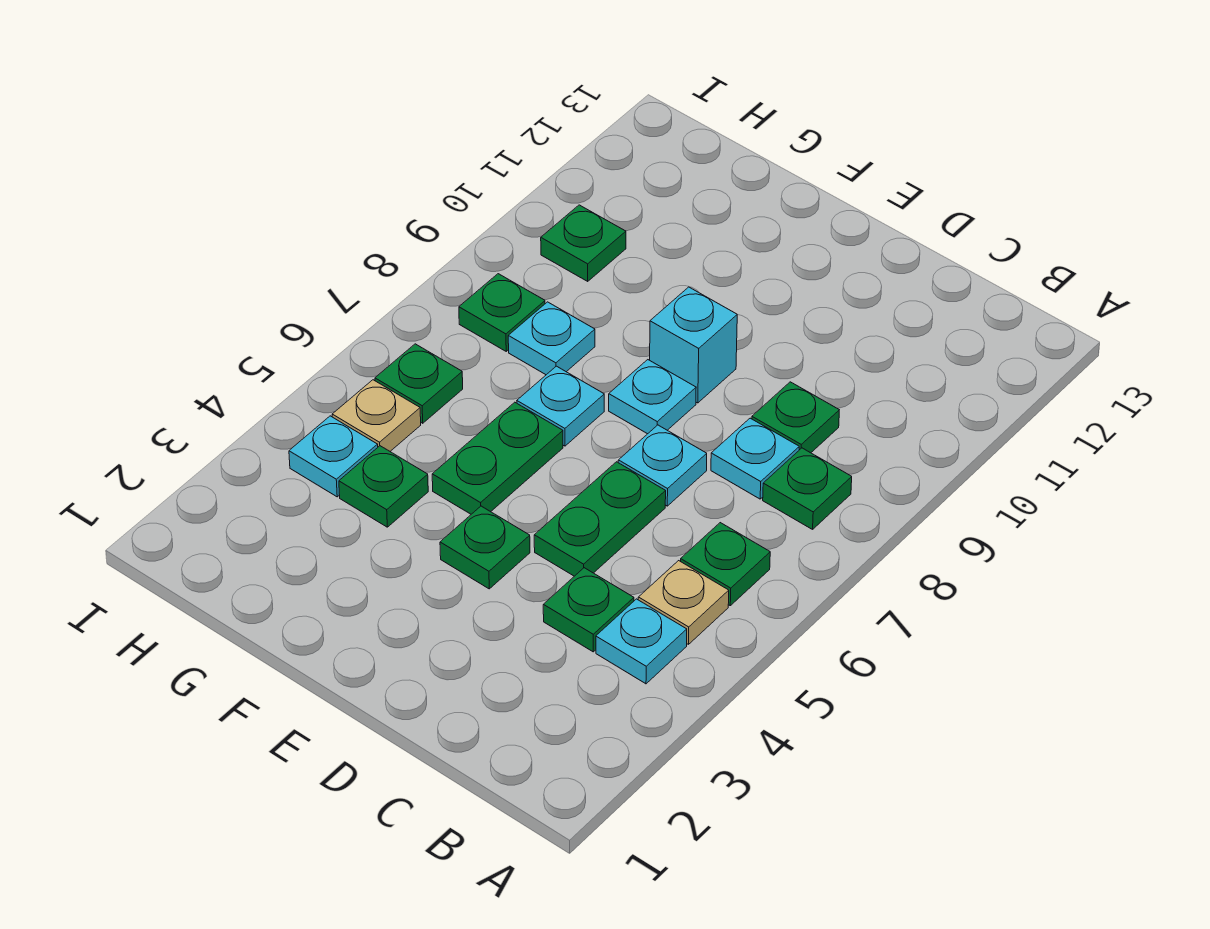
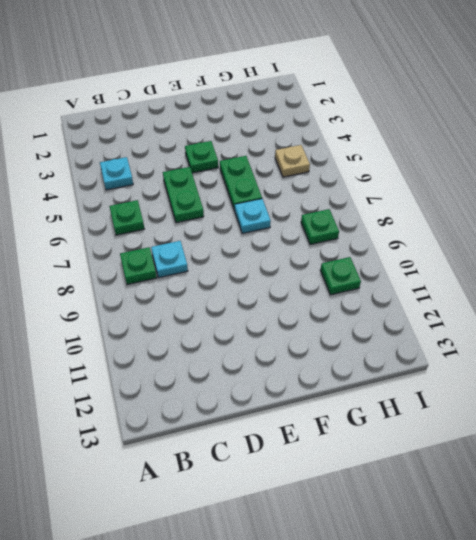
none -> tan 1x1 plate [638,561,729,644]
none -> green 1x1 plate [543,568,634,652]
none -> green 1x1 plate [752,382,839,453]

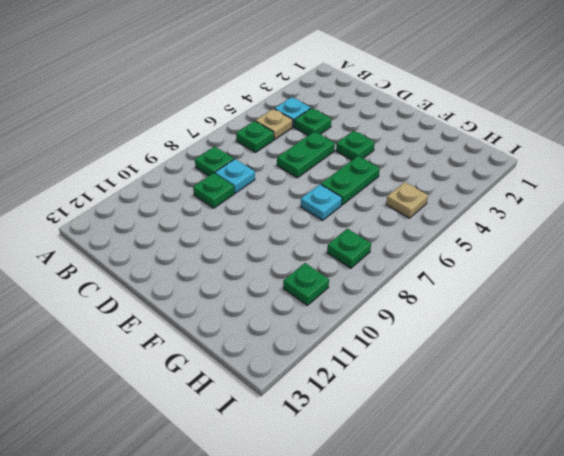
none -> cyan 1x1 plate [618,425,707,506]
none -> cyan 1x1 plate [609,360,696,434]
none -> cyan 1x1 brick [650,287,737,403]

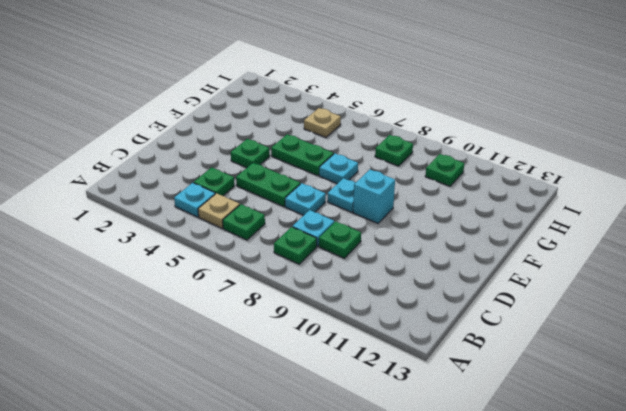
none -> green 1x1 plate [339,446,428,527]
none -> cyan 1x1 plate [508,302,595,375]
none -> cyan 1x1 plate [289,416,378,497]

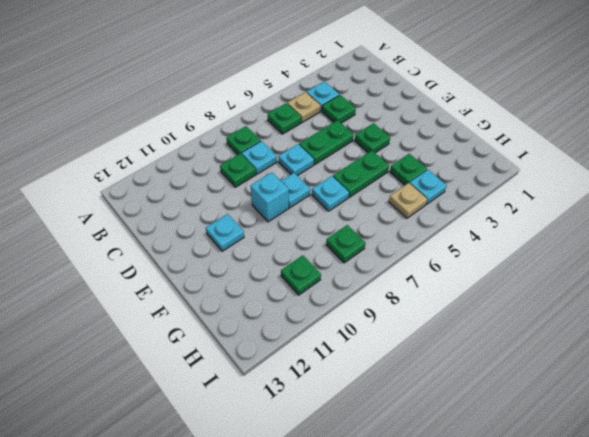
cyan 1x1 plate [206,214,244,251] -> cyan 1x1 plate moved to [508,302,595,375]
none -> green 1x1 plate [375,344,463,423]

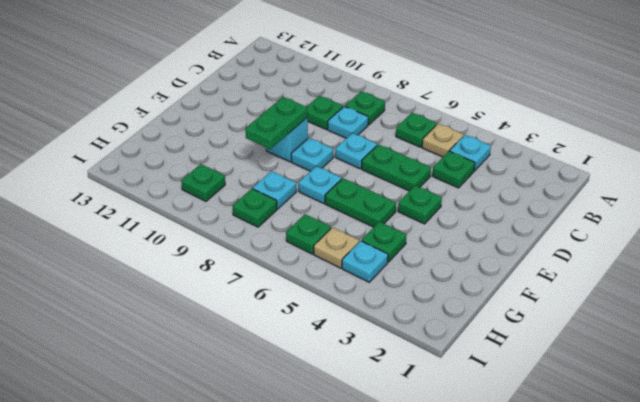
green 1x2 plate [245,97,308,149] -> none

